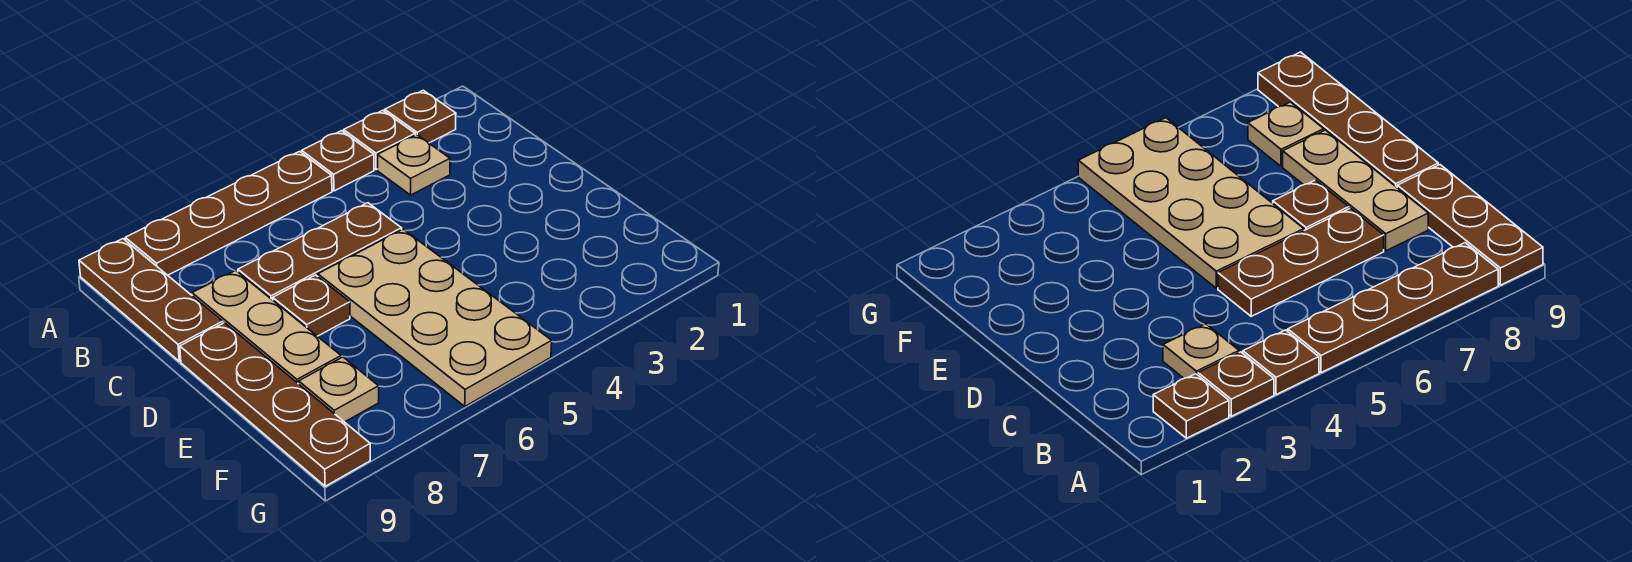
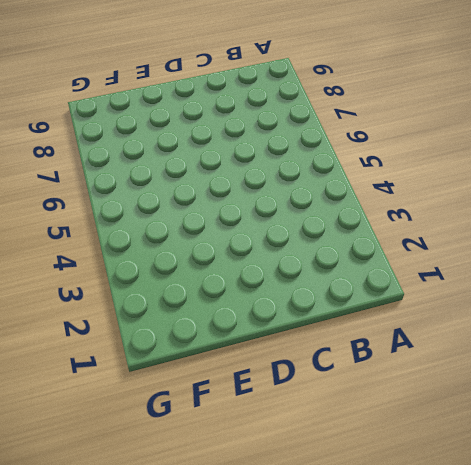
none -> brown 1x1 plate [385,90,456,143]
none -> brown 1x1 plate [344,110,415,170]
none -> brown 1x1 plate [302,131,374,191]

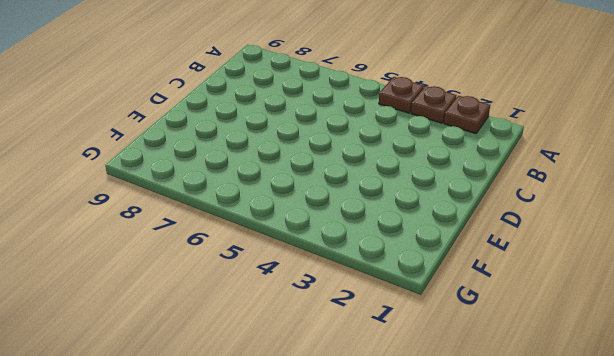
none -> brown 1x4 plate [125,152,332,275]
none -> brown 1x3 plate [79,239,223,361]
none -> tan 1x1 plate [378,135,450,195]

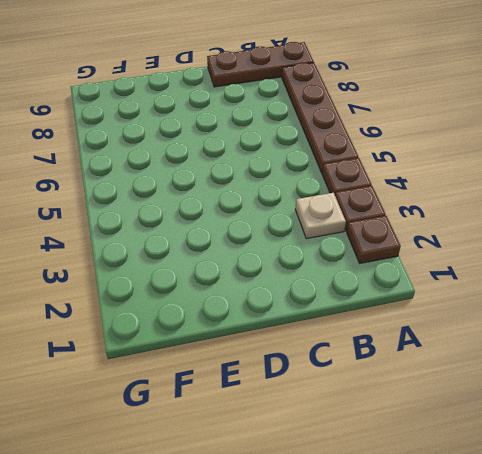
none -> brown 1x3 plate [238,203,402,300]
none -> tan 1x3 plate [192,270,341,384]
none -> tan 2x4 plate [318,229,552,406]

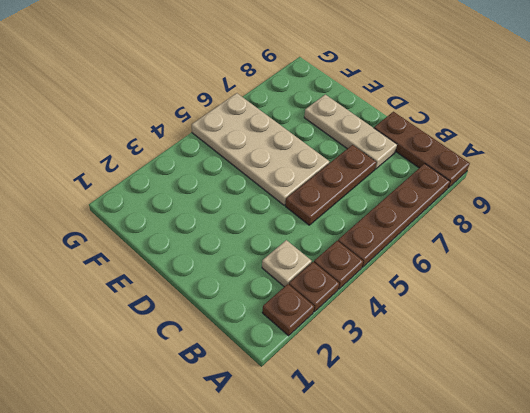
none -> brown 1x1 plate [273,275,350,336]
none -> brown 1x4 plate [180,323,370,486]
none -> tan 1x1 plate [299,357,379,422]

